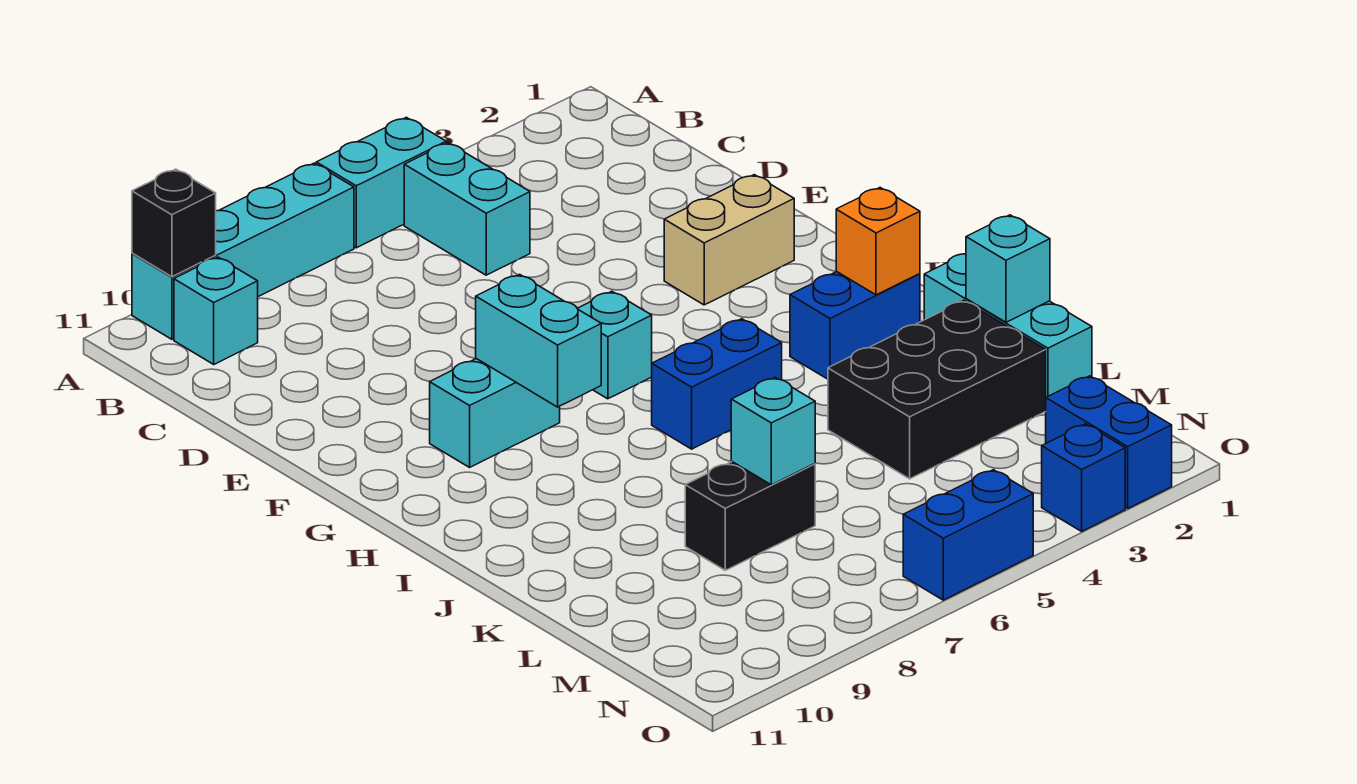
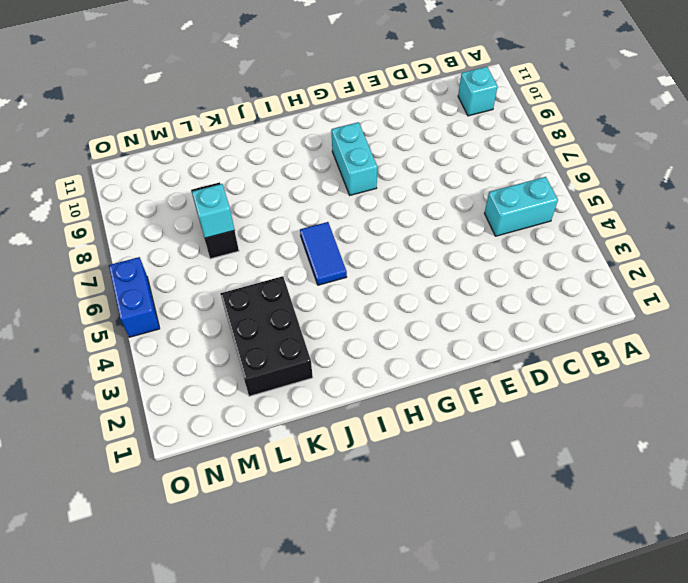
blue 1x2 tile [300,222,347,285] -> blue 1x2 brick [652,319,782,449]
none -> cyan 1x2 brick [316,117,446,248]
none -> cyan 1x4 brick [132,163,354,339]
none -> tan 1x2 brick [664,175,794,305]

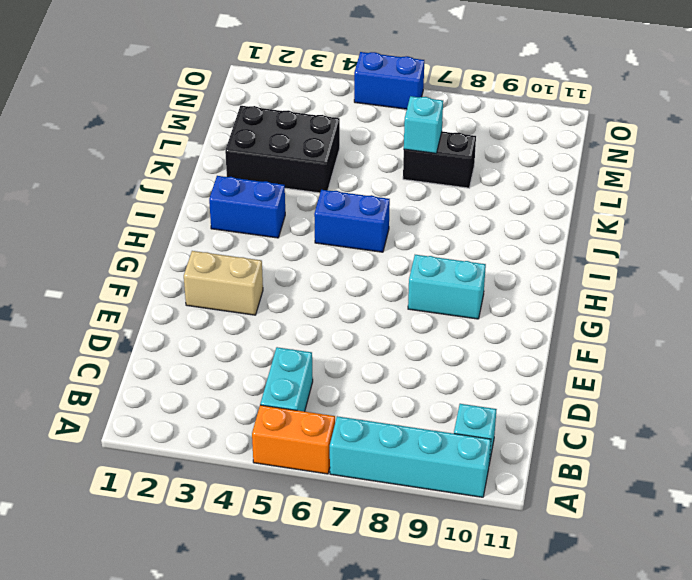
orange 1x2 brick [252,405,335,474] -> cyan 1x2 brick [316,117,446,248]
none -> cyan 1x1 brick [577,291,652,399]
none -> cyan 1x3 brick [924,254,1092,397]
none -> blue 1x2 brick [1046,376,1172,508]

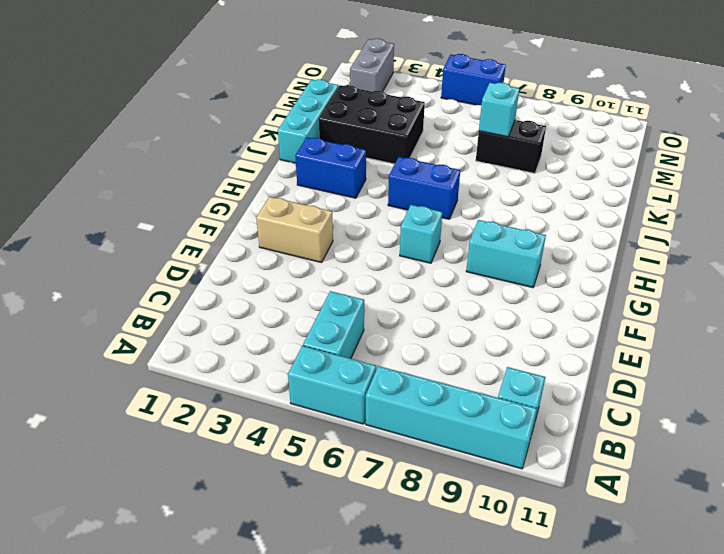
grey 1x2 brick [350,39,394,92] -> blue 1x2 brick [1046,376,1172,508]
none -> blue 1x1 brick [1042,424,1125,531]
none -> black 1x1 brick [132,169,216,277]
none -> cyan 1x2 brick [476,274,601,407]

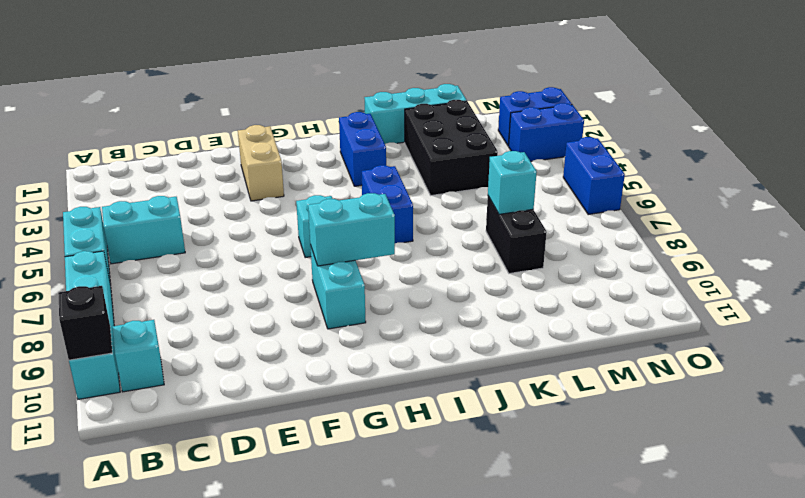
blue 1x2 brick [509,103,584,162] -> blue 1x1 brick [1042,424,1125,531]
none -> orange 1x1 brick [836,188,920,295]
none -> cyan 1x1 brick [966,215,1050,322]

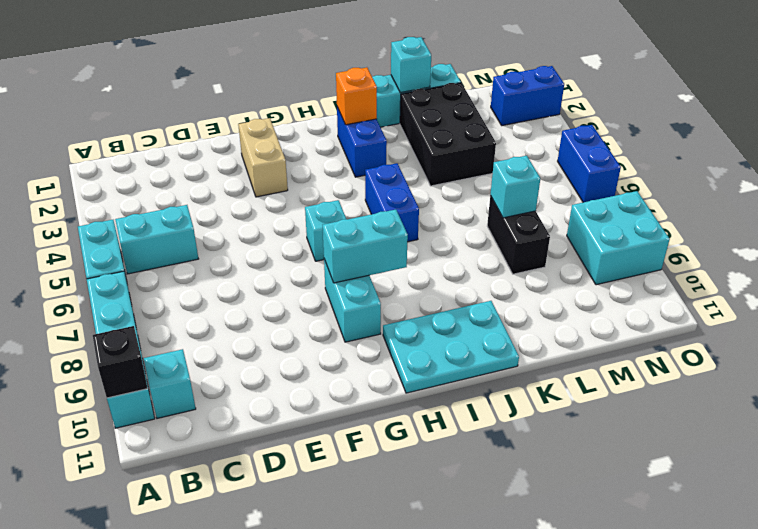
cyan 2x3 plate [383,301,519,393] -> none
cyan 2x2 brick [567,191,670,285] -> none
none -> blue 1x1 brick [1042,424,1125,531]

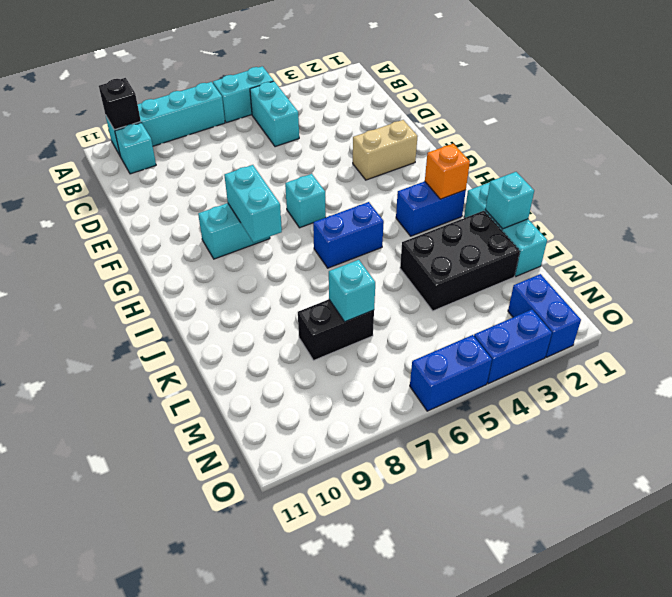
blue 1x2 brick [474,310,552,384] -> blue 1x1 brick [1042,424,1125,531]

